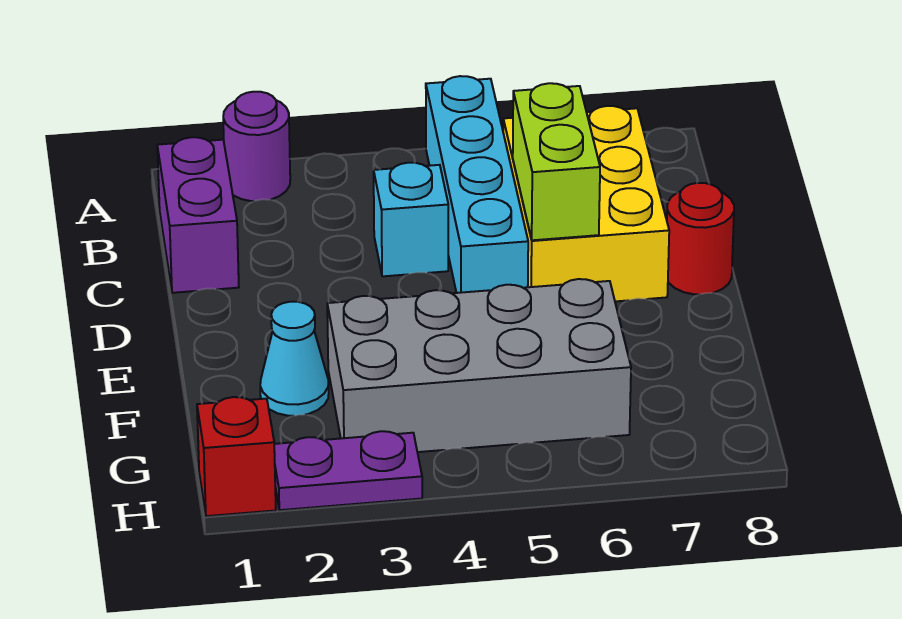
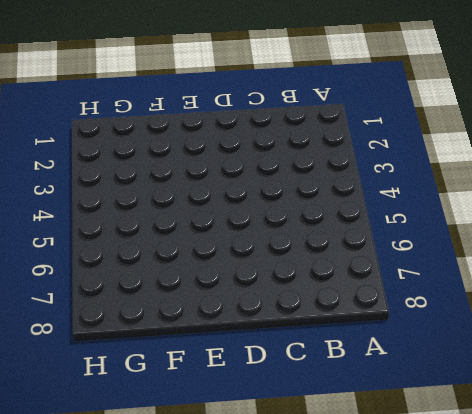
none -> purple 1x1 round brick [223,92,290,201]
none -> cyan 1x4 brick [426,76,528,293]

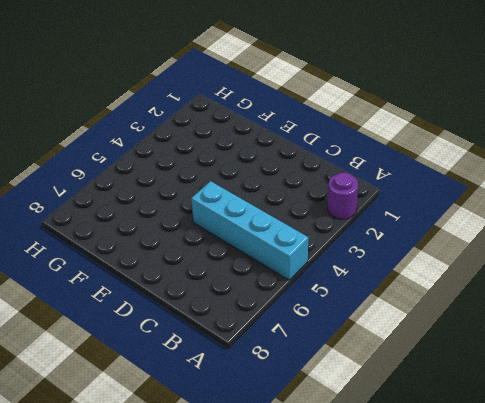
none -> purple 1x2 brick [157,137,239,293]
none -> yellow 2x3 brick [503,106,669,301]

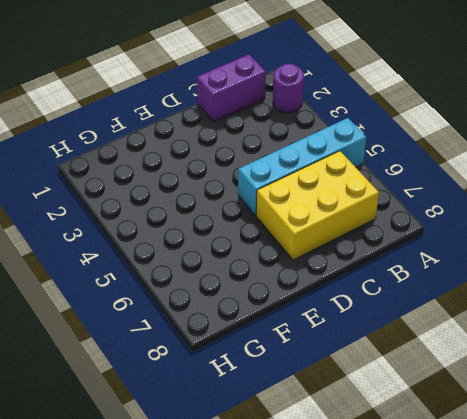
none -> cyan 1x1 brick [374,163,448,276]
none -> red 1x1 round brick [667,183,734,294]

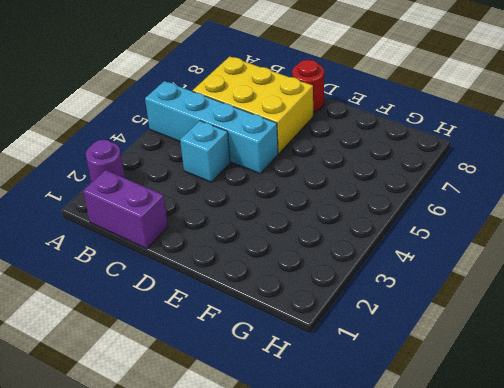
none -> cyan 1x1 cone [260,302,329,416]
none -> grey 2x4 brick [327,279,631,452]

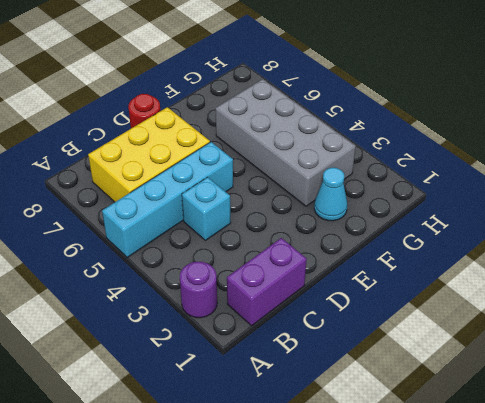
none -> red 1x1 brick [197,397,276,516]
none -> purple 1x2 plate [274,431,422,510]

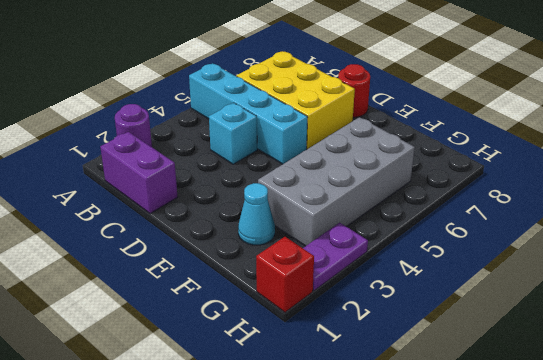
none -> lime 1x2 brick [513,83,600,240]

